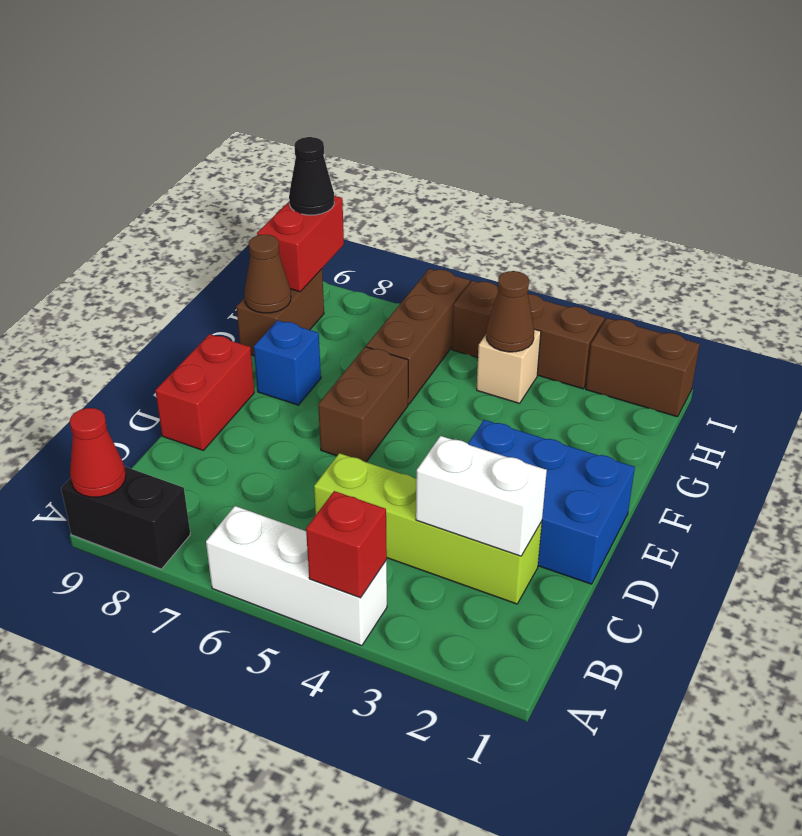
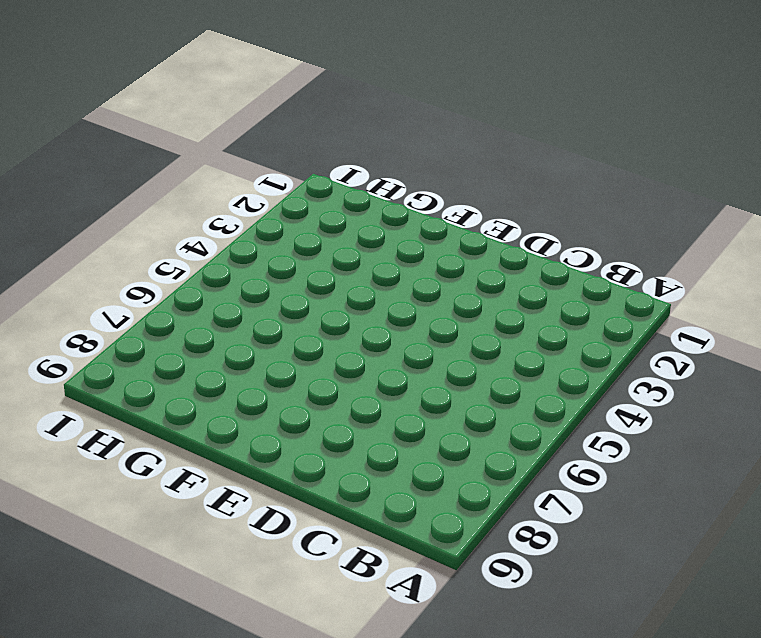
none -> white 1x3 brick [206,506,387,646]
none -> black 1x2 brick [61,466,190,569]
none -> lime 1x4 brick [314,453,542,604]

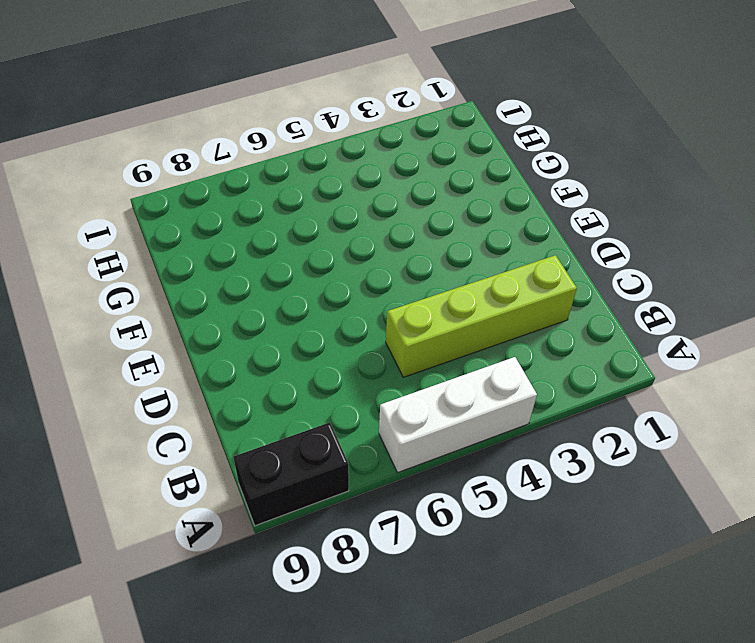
none -> blue 2x3 brick [468,420,635,584]
none -> red 1x2 brick [155,334,254,450]
none -> brown 1x2 brick [318,347,408,462]

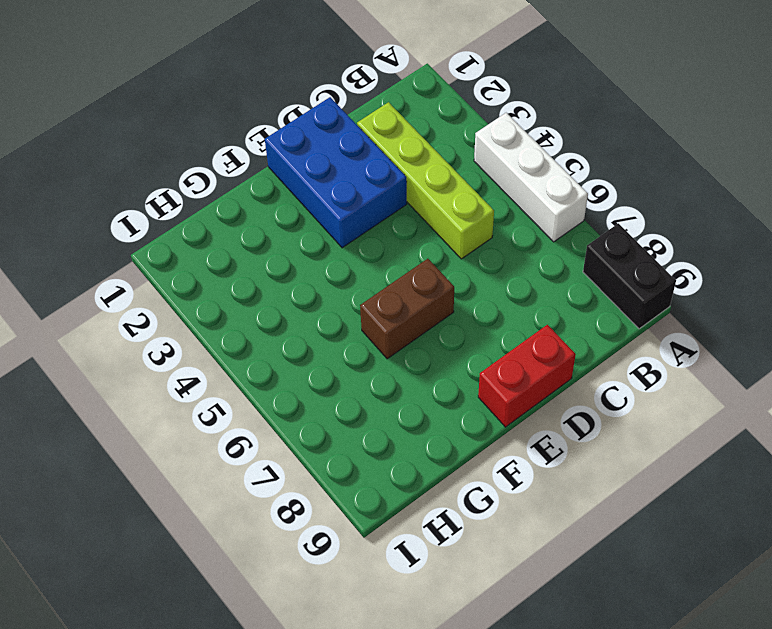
none -> blue 1x1 brick [254,320,321,405]
none -> brown 1x3 brick [366,269,470,404]
none -> brown 1x2 brick [236,269,324,356]

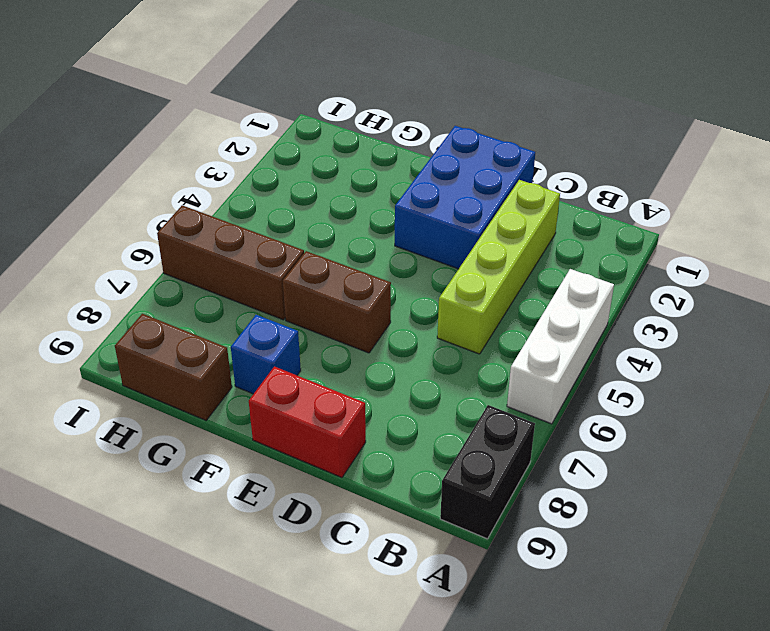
none -> tan 1x1 brick [477,329,541,403]
none -> brown 1x2 brick [586,318,700,417]
none -> brown 1x3 brick [452,281,605,389]

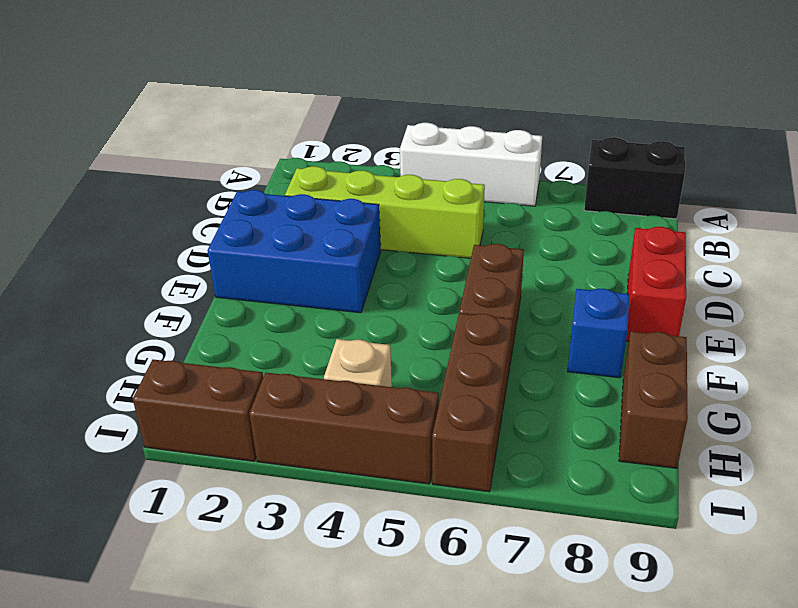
none -> red 1x1 brick [306,491,387,598]
none -> red 1x1 cone [70,408,126,497]
none -> white 1x2 brick [416,436,547,556]

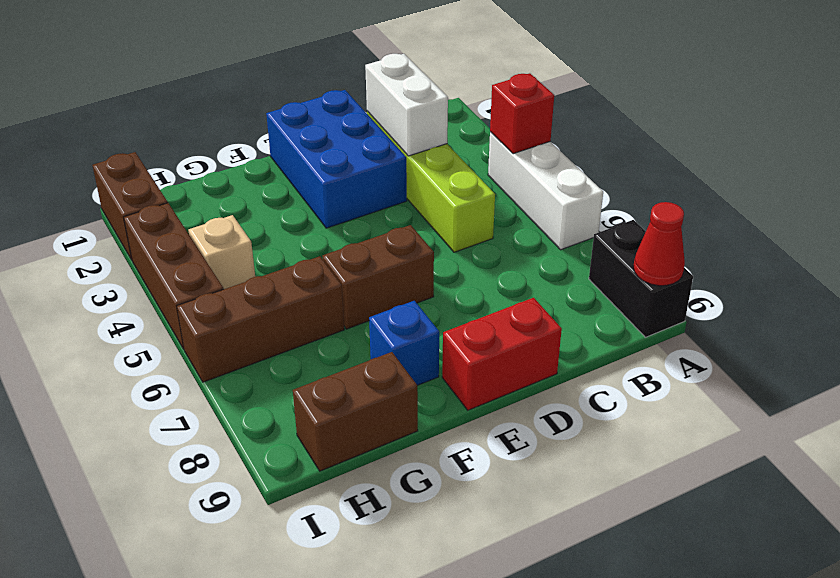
none -> brown 1x1 cone [244,235,291,313]
none -> brown 1x1 cone [486,271,534,352]
none -> red 1x2 brick [257,196,344,292]

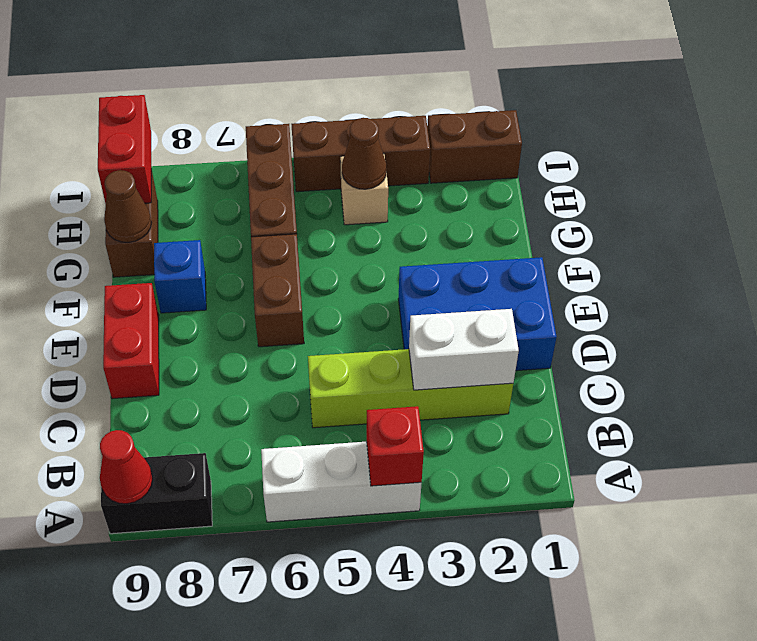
none -> black 1x1 cone [289,137,334,215]

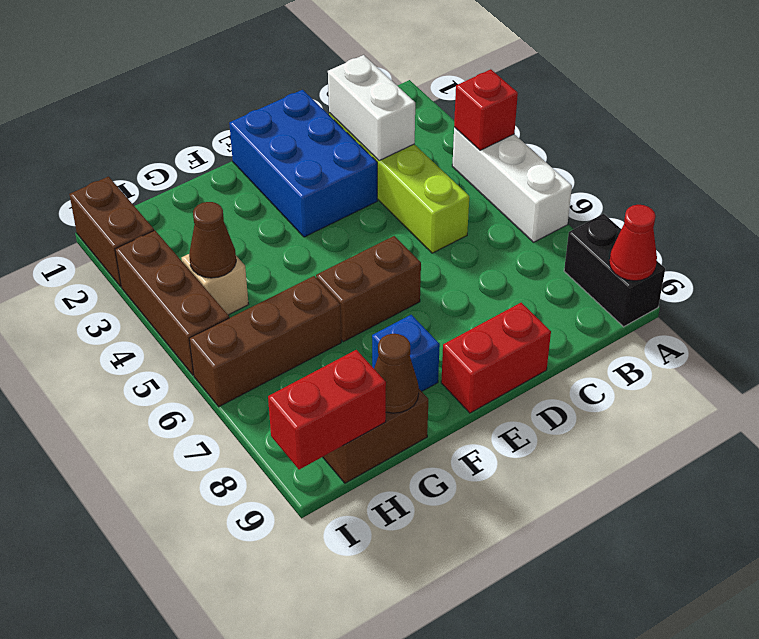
none -> black 1x1 cone [289,137,334,215]

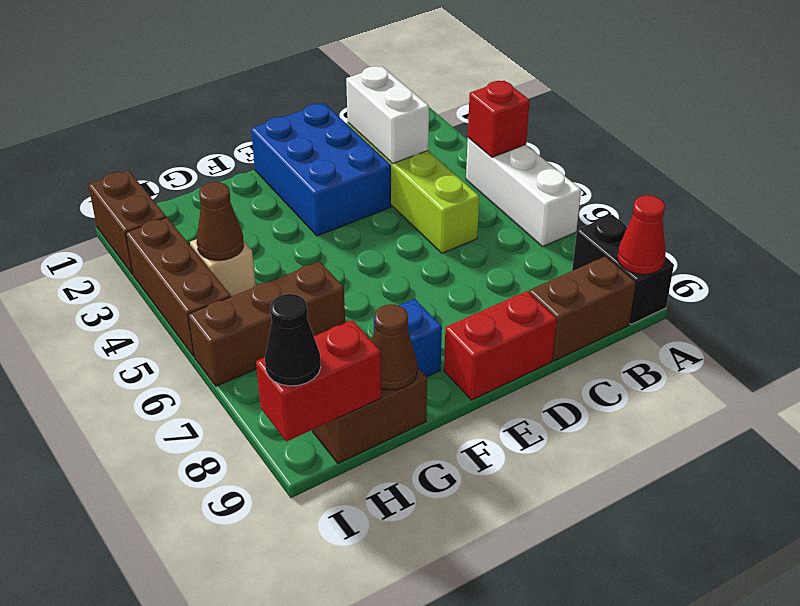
brown 1x2 brick [529,256,636,361] -> brown 1x2 brick moved to [318,347,408,462]

